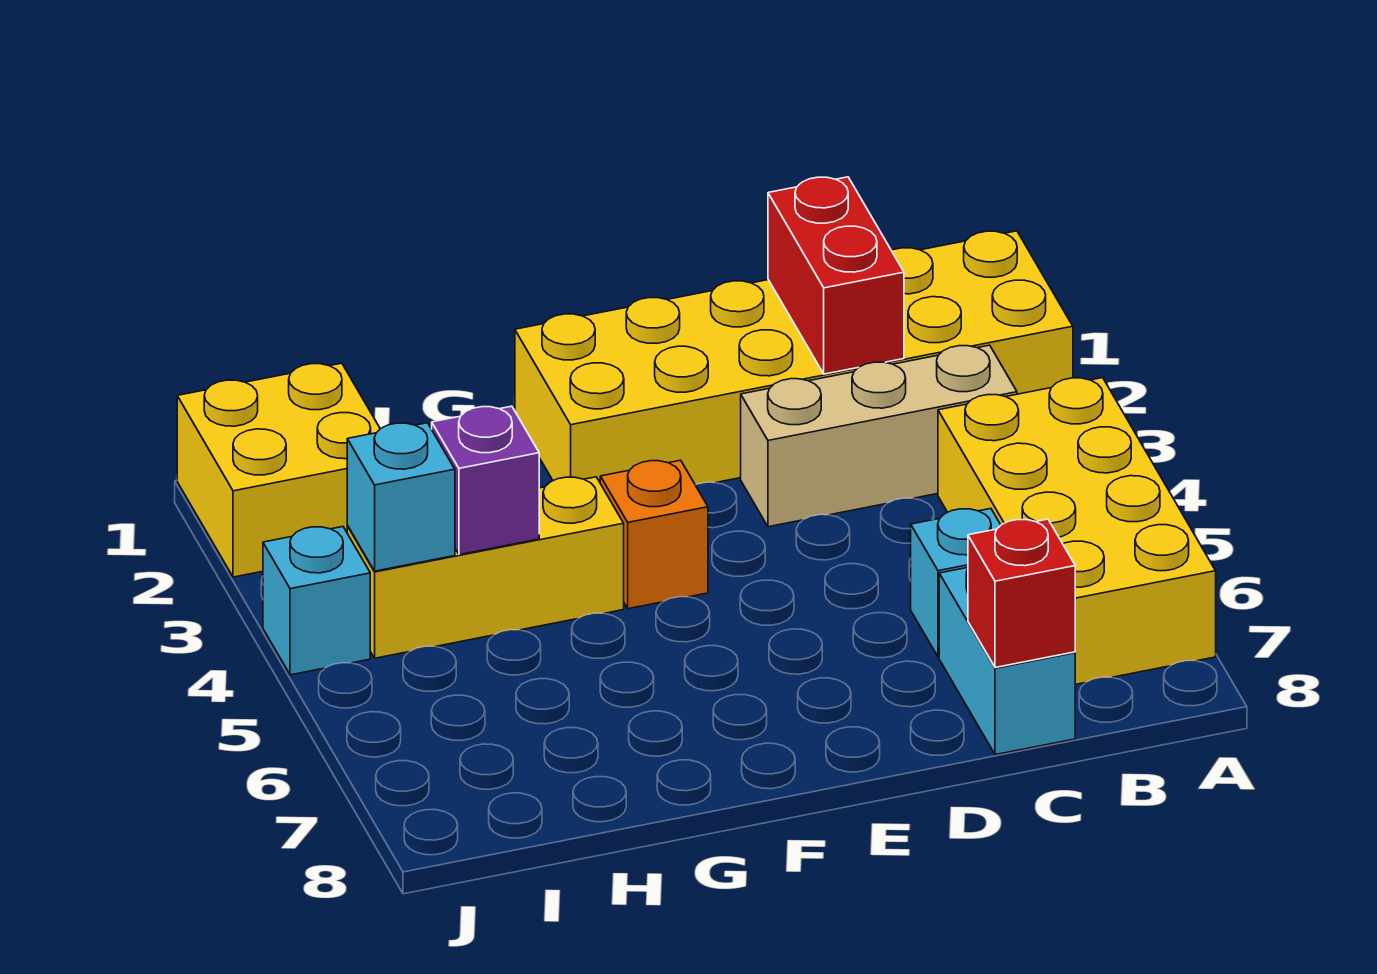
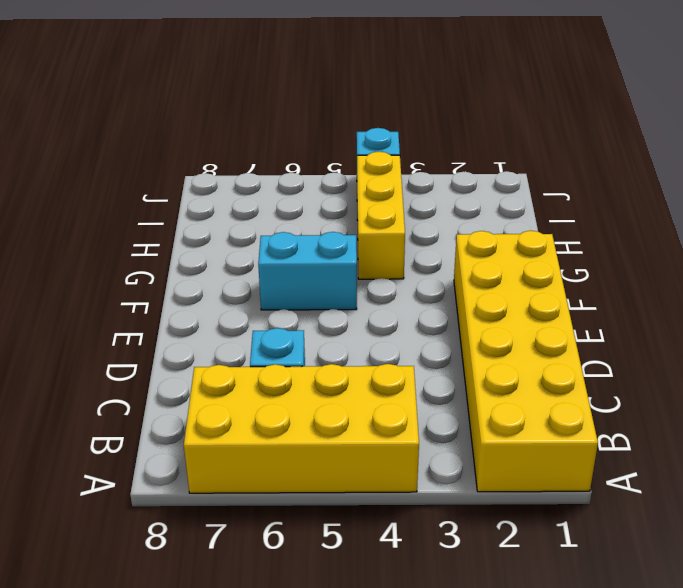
cyan 1x2 brick [258,232,357,310] -> cyan 1x2 brick moved to [939,568,1075,755]
none -> tan 1x3 brick [741,345,1017,527]
none -> orange 1x1 brick [600,460,708,609]
none -> yellow 2x2 brick [177,363,380,577]

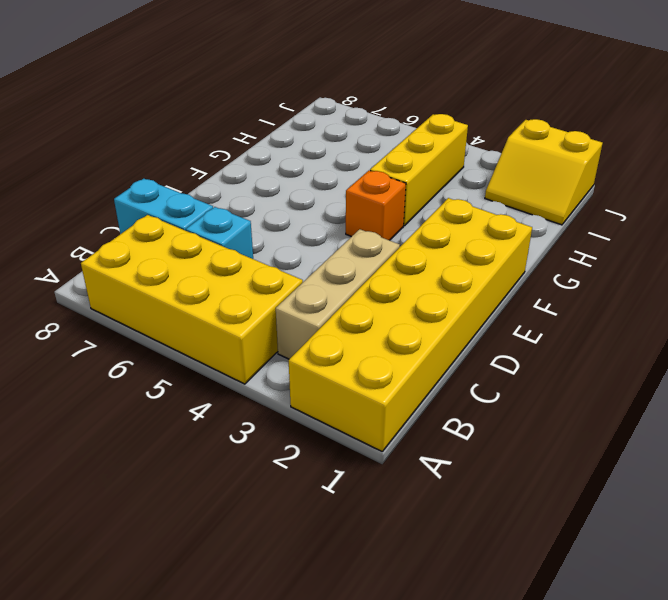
yellow 2x2 slope [485,119,603,225] -> yellow 2x2 brick [177,363,380,577]
none -> cyan 1x1 brick [263,527,370,675]
none -> red 1x2 brick [768,177,904,374]
none -> red 1x1 brick [968,519,1075,668]

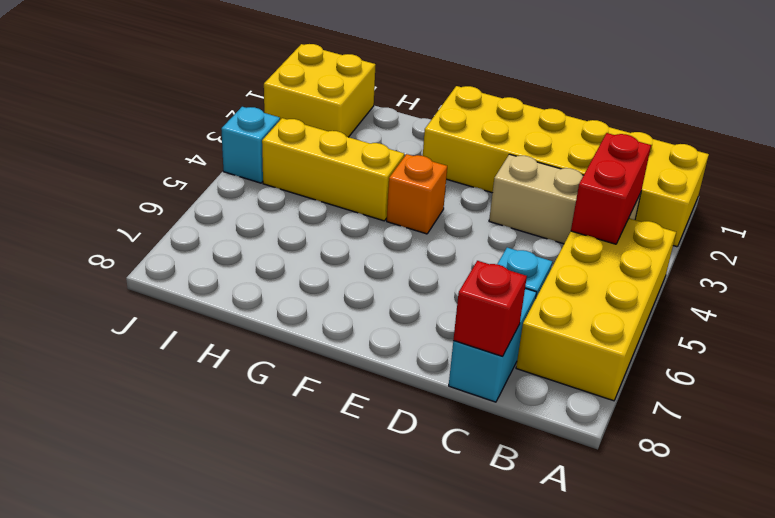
red 1x2 brick [571,133,651,244] -> red 1x2 brick moved to [768,177,904,374]
none -> purple 1x1 brick [432,406,539,555]
none -> cyan 1x1 brick [347,423,455,571]

